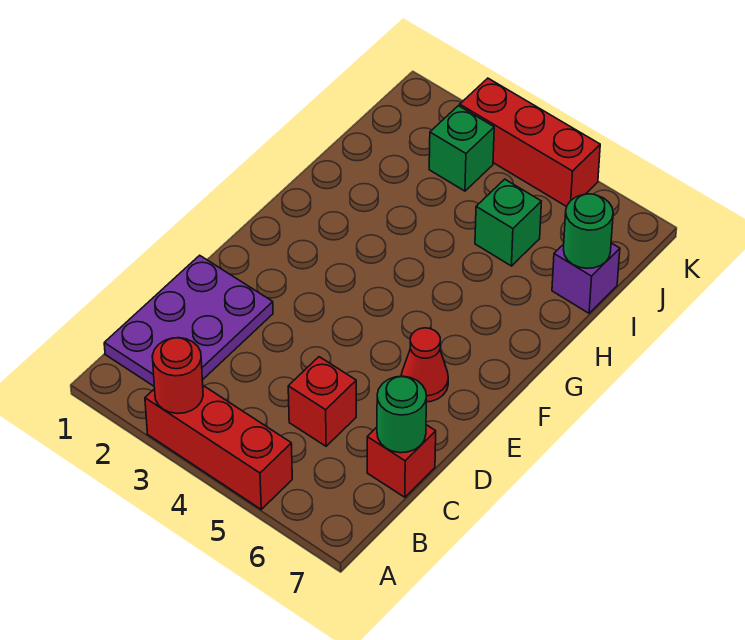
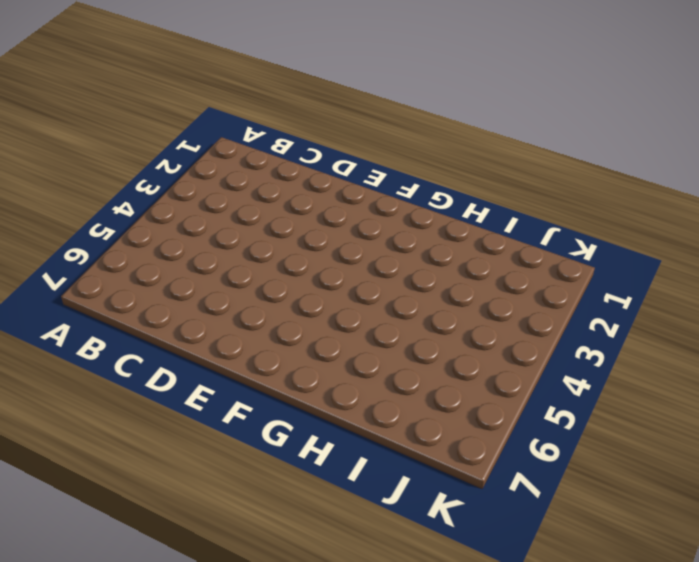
none -> red 1x3 brick [145,386,292,509]
none -> purple 2x3 plate [104,255,273,386]
none -> red 1x1 brick [288,357,356,446]

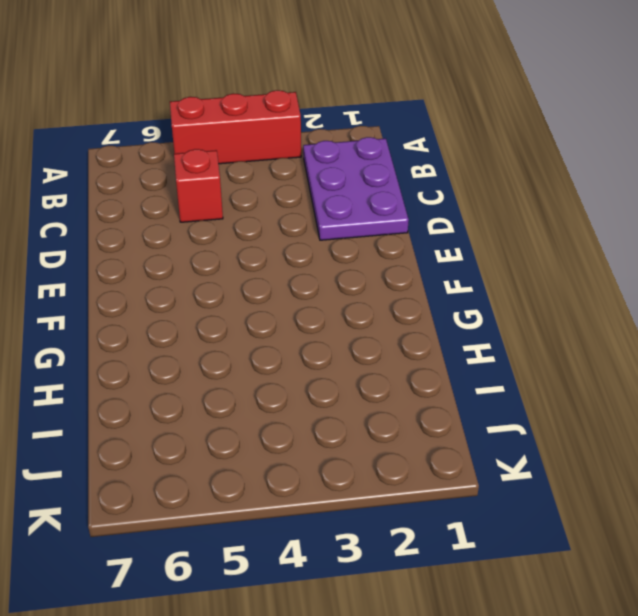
none -> red 1x1 brick [367,425,436,497]
none -> red 1x1 cone [401,328,448,402]
none -> green 1x1 brick [475,179,541,266]

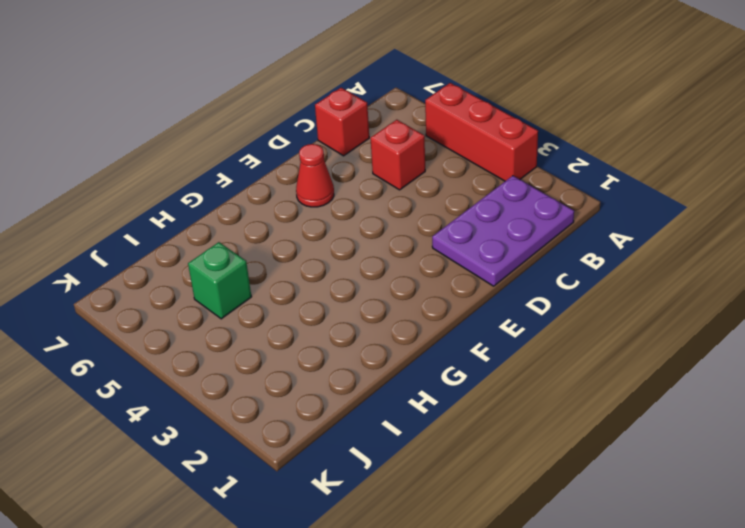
none -> purple 1x1 brick [552,243,620,313]
none -> green 1x1 brick [429,106,494,191]
none -> red 1x3 brick [460,78,600,207]

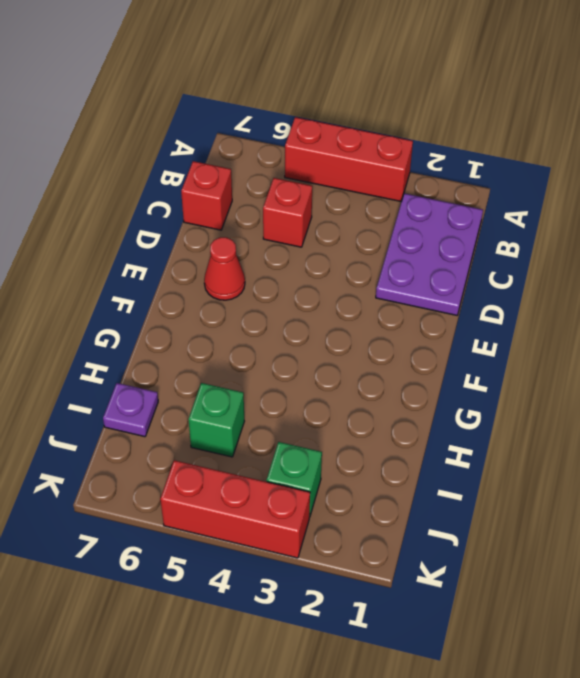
purple 1x1 plate [103,383,158,437] -> purple 1x1 brick [552,243,620,313]
none -> red 1x1 round brick [152,338,203,414]
none -> green 1x1 round brick [377,376,426,453]
none -> green 1x1 round brick [564,194,613,268]

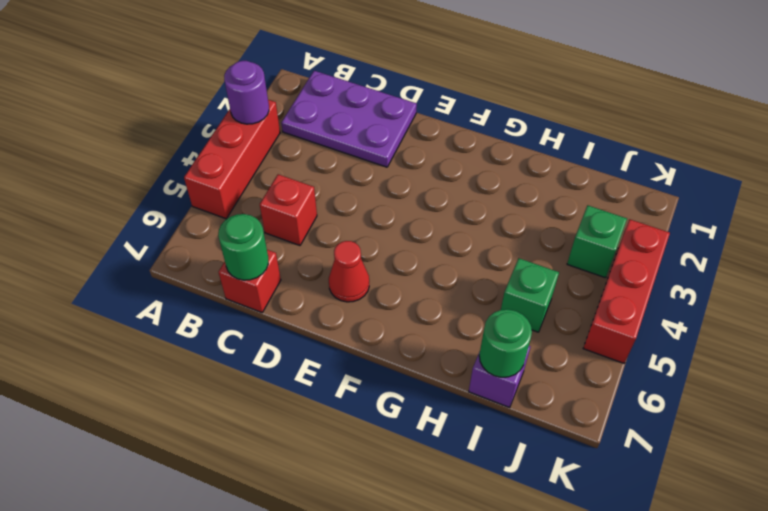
purple 1x1 round brick [224,61,269,124] -> red 1x1 round brick [152,338,203,414]

